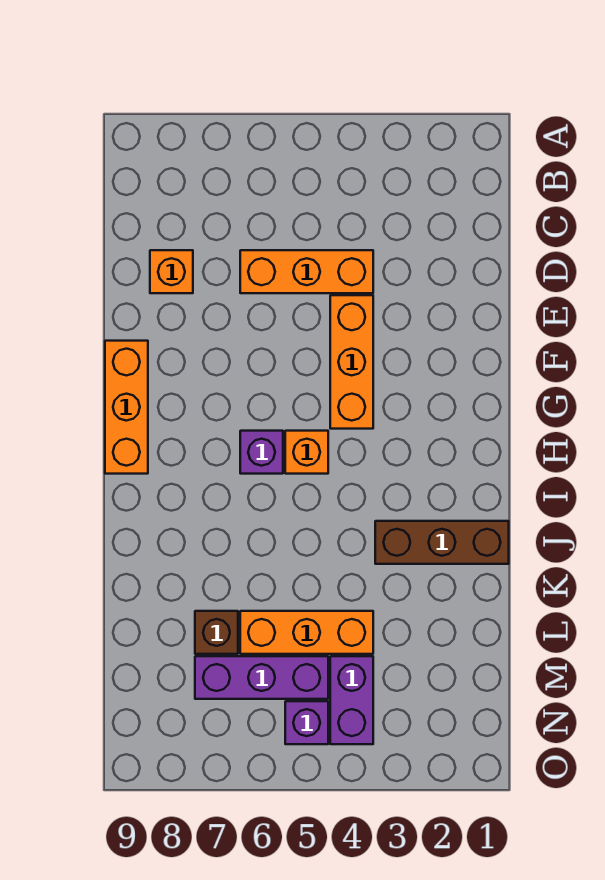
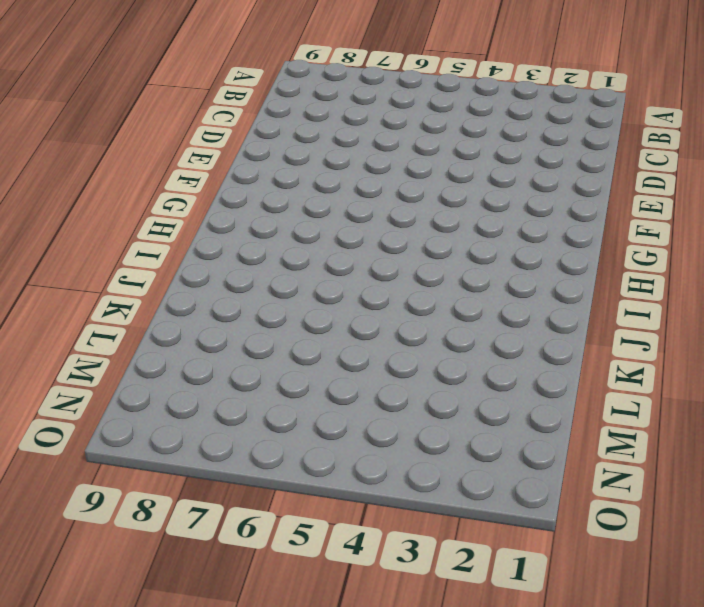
none -> orange 1x3 brick [240,250,373,293]
none -> orange 1x1 brick [150,250,193,293]
none -> orange 1x3 brick [330,295,373,429]

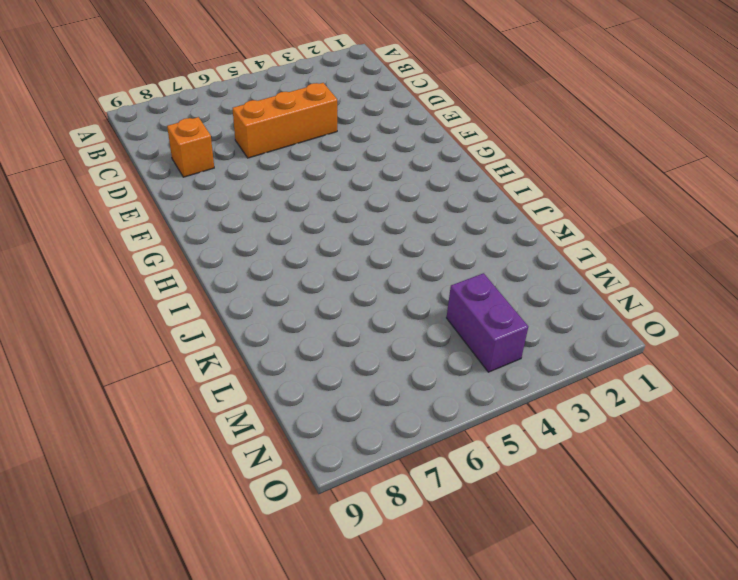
none -> orange 1x3 brick [330,295,373,429]
none -> orange 1x3 brick [105,341,148,474]
none -> orange 1x1 brick [285,431,328,474]

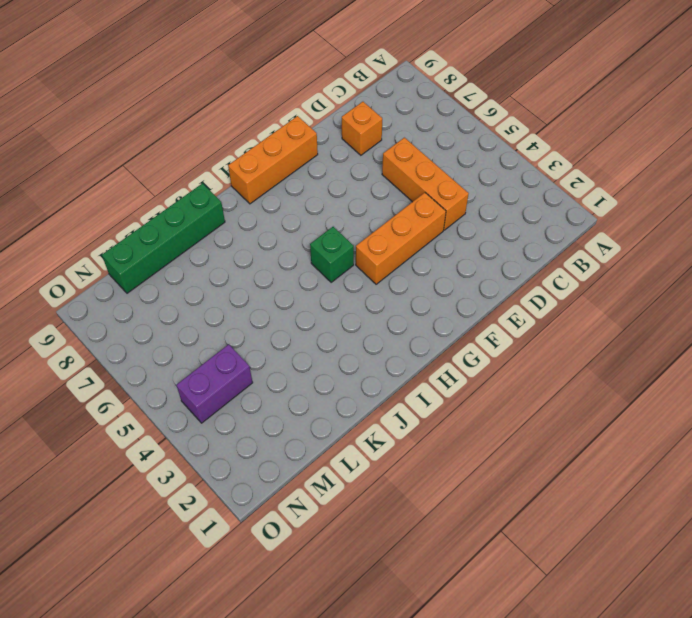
green 1x1 brick [310,227,354,282] -> orange 1x1 brick [285,431,328,474]
green 1x4 brick [102,183,225,293] -> none
none -> purple 1x1 brick [240,431,283,474]
none -> brown 1x3 brick [375,521,509,564]
none -> orange 1x3 brick [240,611,373,654]

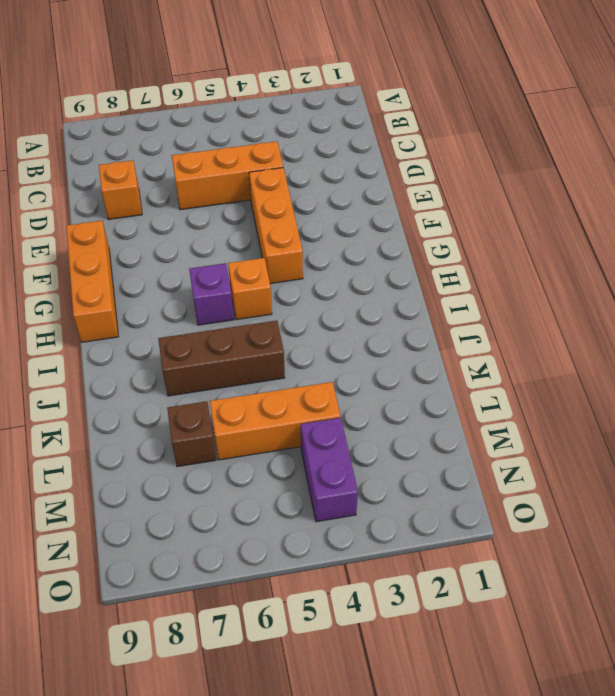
brown 1x3 brick [158,321,285,396] -> brown 1x3 brick moved to [375,521,509,564]
none -> purple 1x3 brick [195,656,328,699]
none -> purple 1x1 brick [285,701,328,744]

